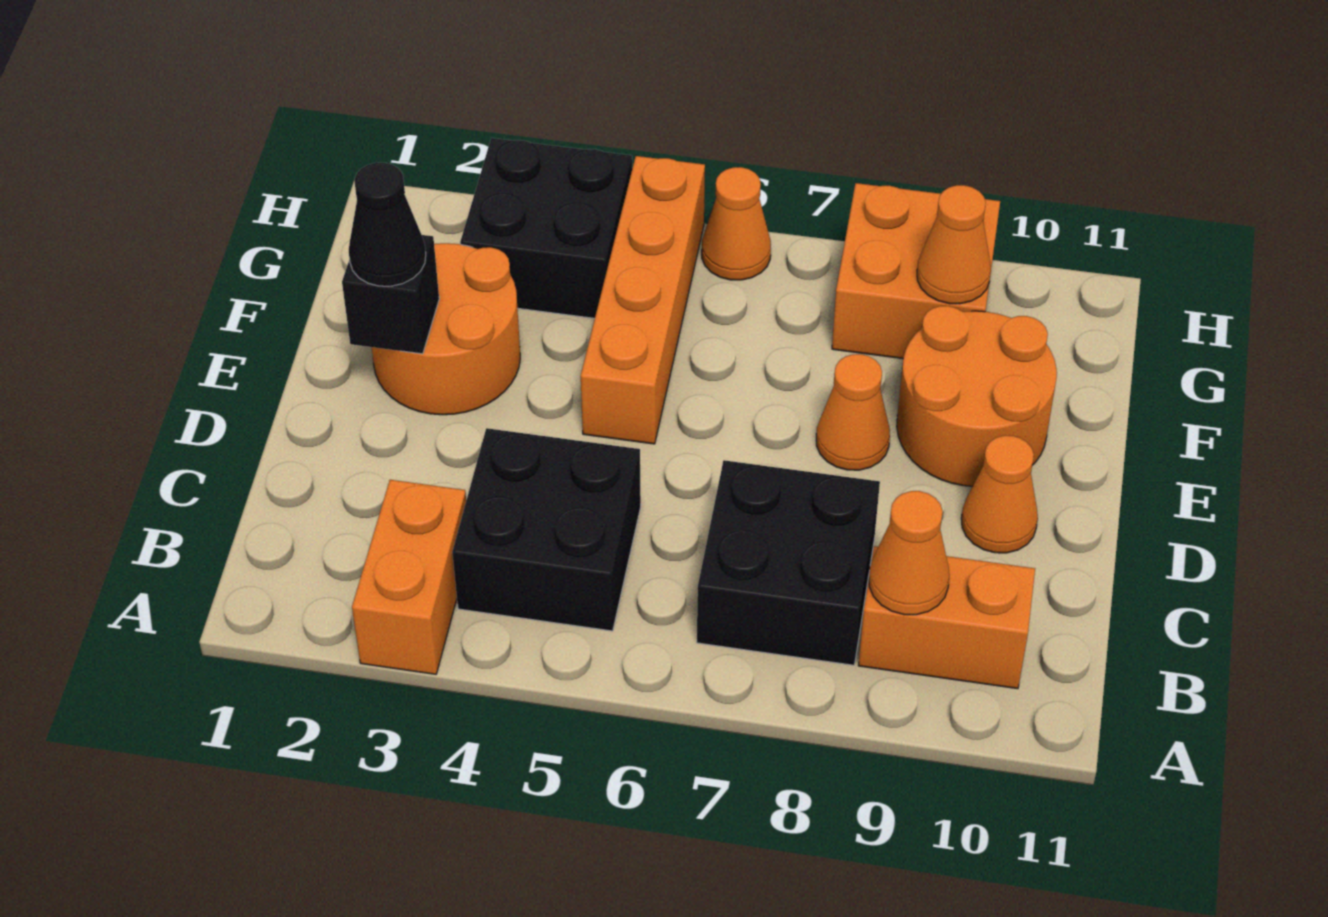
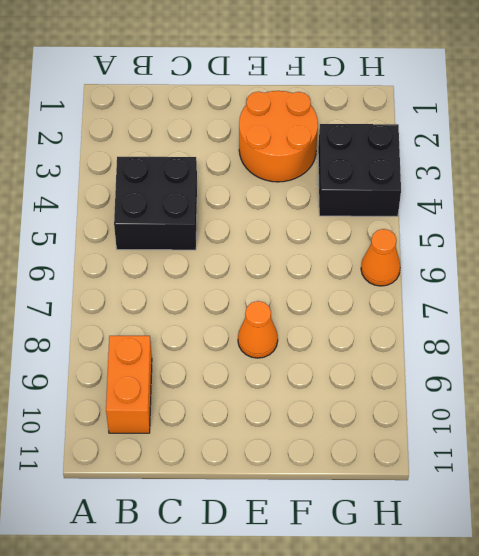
none -> orange 1x2 brick [352,480,466,674]
none -> black 2x2 brick [697,460,880,665]
none -> orange 1x1 cone [961,436,1038,553]

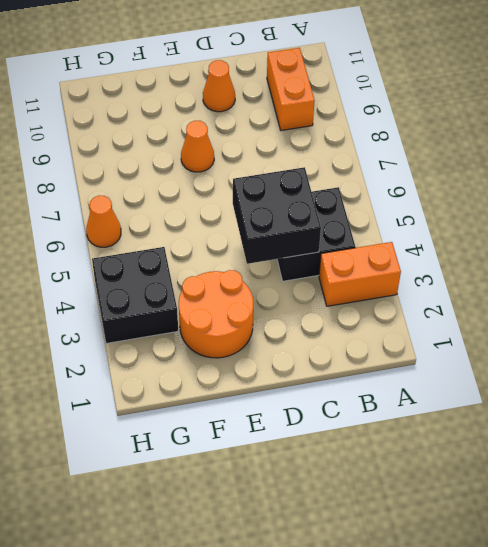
black 2x2 brick [233,167,321,264] -> black 2x2 brick moved to [697,460,880,665]
none -> orange 1x4 brick [581,156,705,444]
none -> orange 2x2 round brick [897,306,1057,486]
none -> orange 2x2 brick [832,183,1000,359]

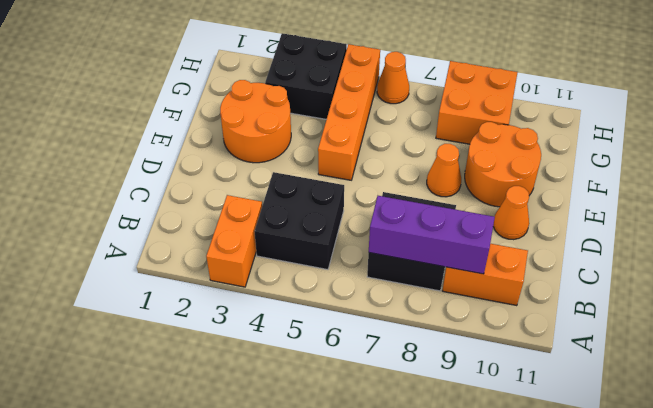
purple 1x3 brick [369,196,495,274] -> orange 1x1 cone [869,491,949,615]
none -> black 1x1 brick [342,235,439,354]
none -> orange 1x1 cone [917,185,991,304]
none -> black 1x1 cone [349,163,426,286]

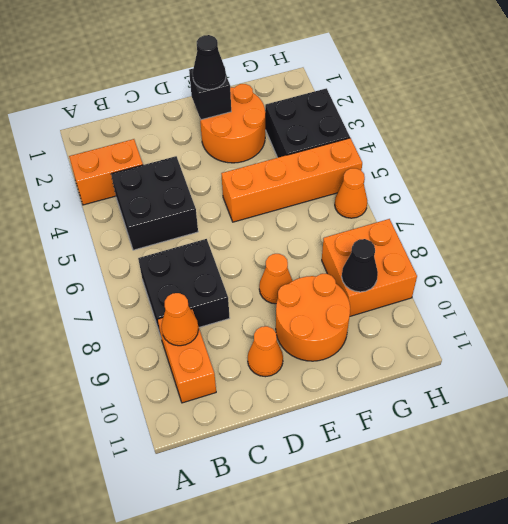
black 1x1 cone [342,239,378,292] -> orange 1x1 cone [917,185,991,304]

